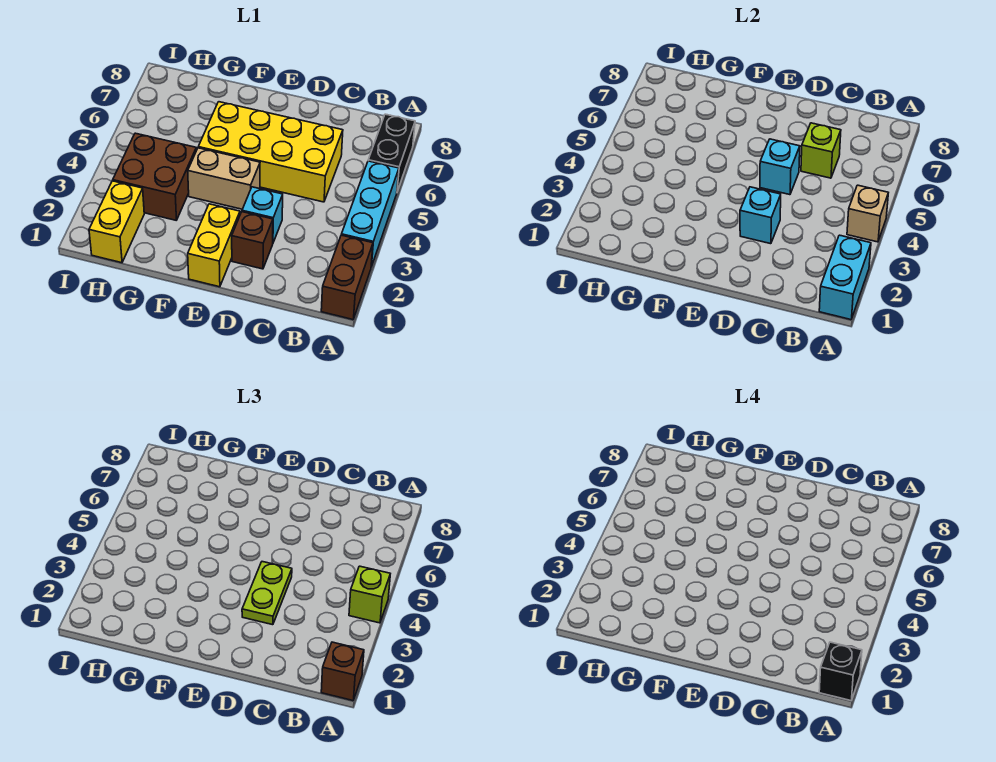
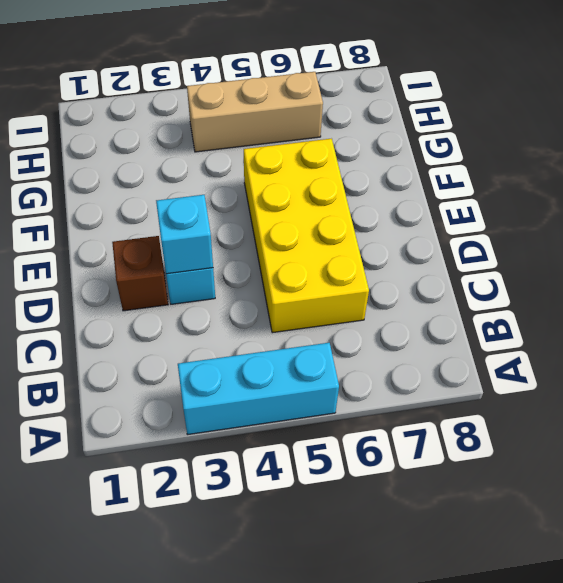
tan 1x3 brick [187,72,323,152] -> brown 2x2 brick [113,133,196,220]
none -> brown 1x2 brick [321,235,373,320]
none -> black 1x2 brick [368,114,415,192]
none -> yellow 1x2 brick [188,204,240,287]

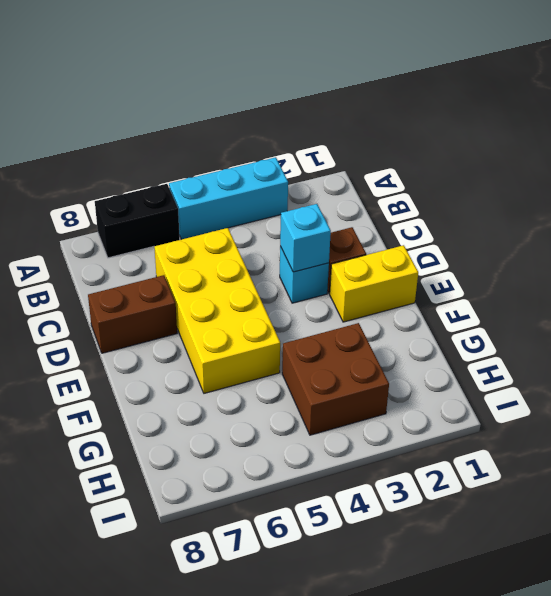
brown 1x2 brick [88,275,177,353] -> brown 1x2 brick moved to [321,235,373,320]
none -> tan 1x2 brick [188,148,260,209]
none -> yellow 1x2 brick [89,181,144,263]
none -> cyan 1x2 brick [819,235,871,320]

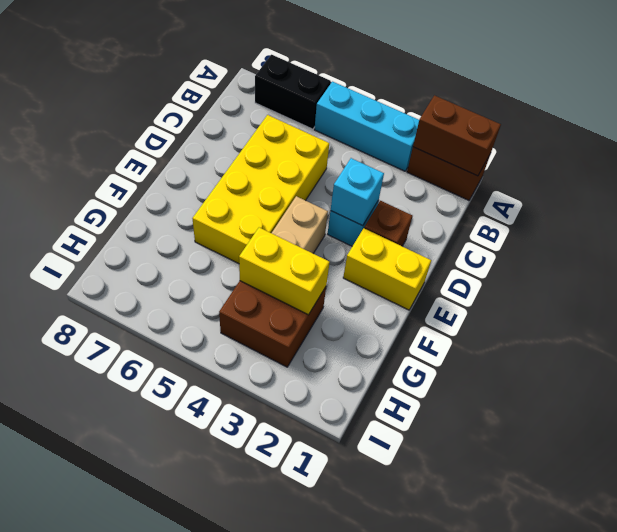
brown 1x2 brick [413,95,501,176] -> cyan 1x2 brick [819,235,871,320]
yellow 1x2 brick [239,228,330,315] -> yellow 1x2 brick moved to [89,181,144,263]
none -> tan 1x1 brick [847,185,888,242]
none -> lime 1x1 brick [801,123,841,178]
none -> cyan 1x1 brick [760,139,800,195]

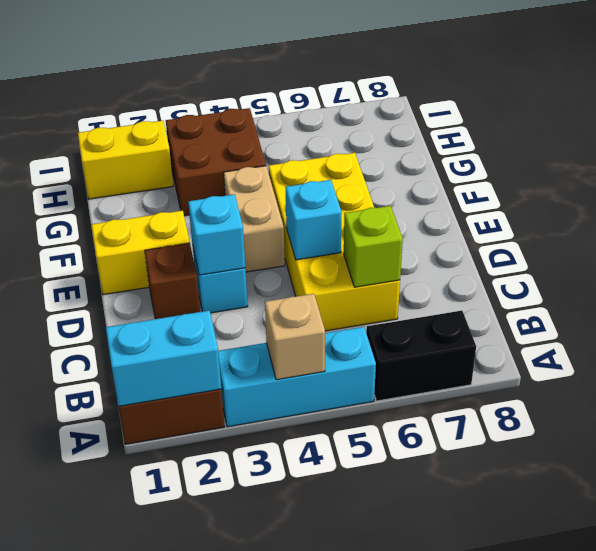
none -> brown 1x1 brick [321,642,364,701]
none -> lime 1x1 brick [349,566,390,623]
none -> lime 1x2 plate [242,562,292,625]

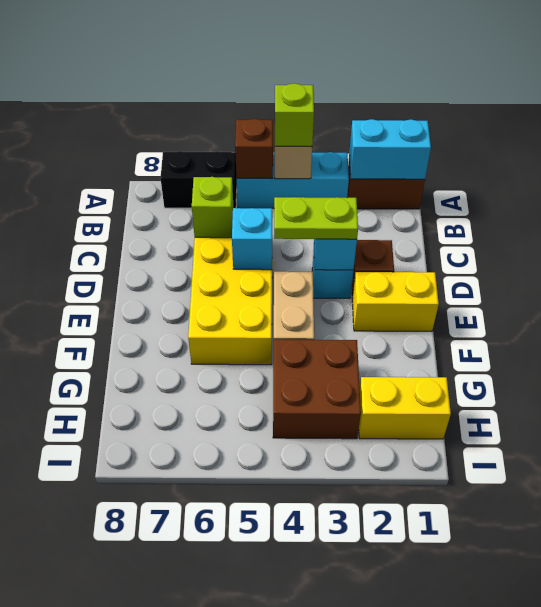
brown 1x1 brick [235,119,273,179] -> brown 1x1 brick moved to [321,642,364,701]
none -> black 1x1 brick [819,642,862,701]

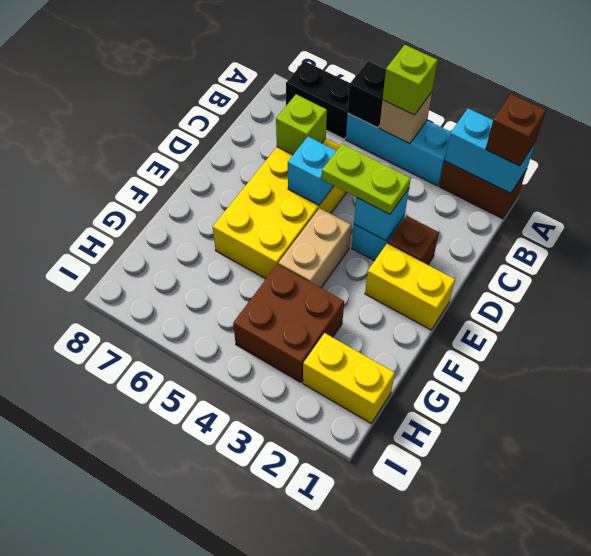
black 1x1 brick [348,61,386,128] -> black 1x1 brick moved to [819,642,862,701]

